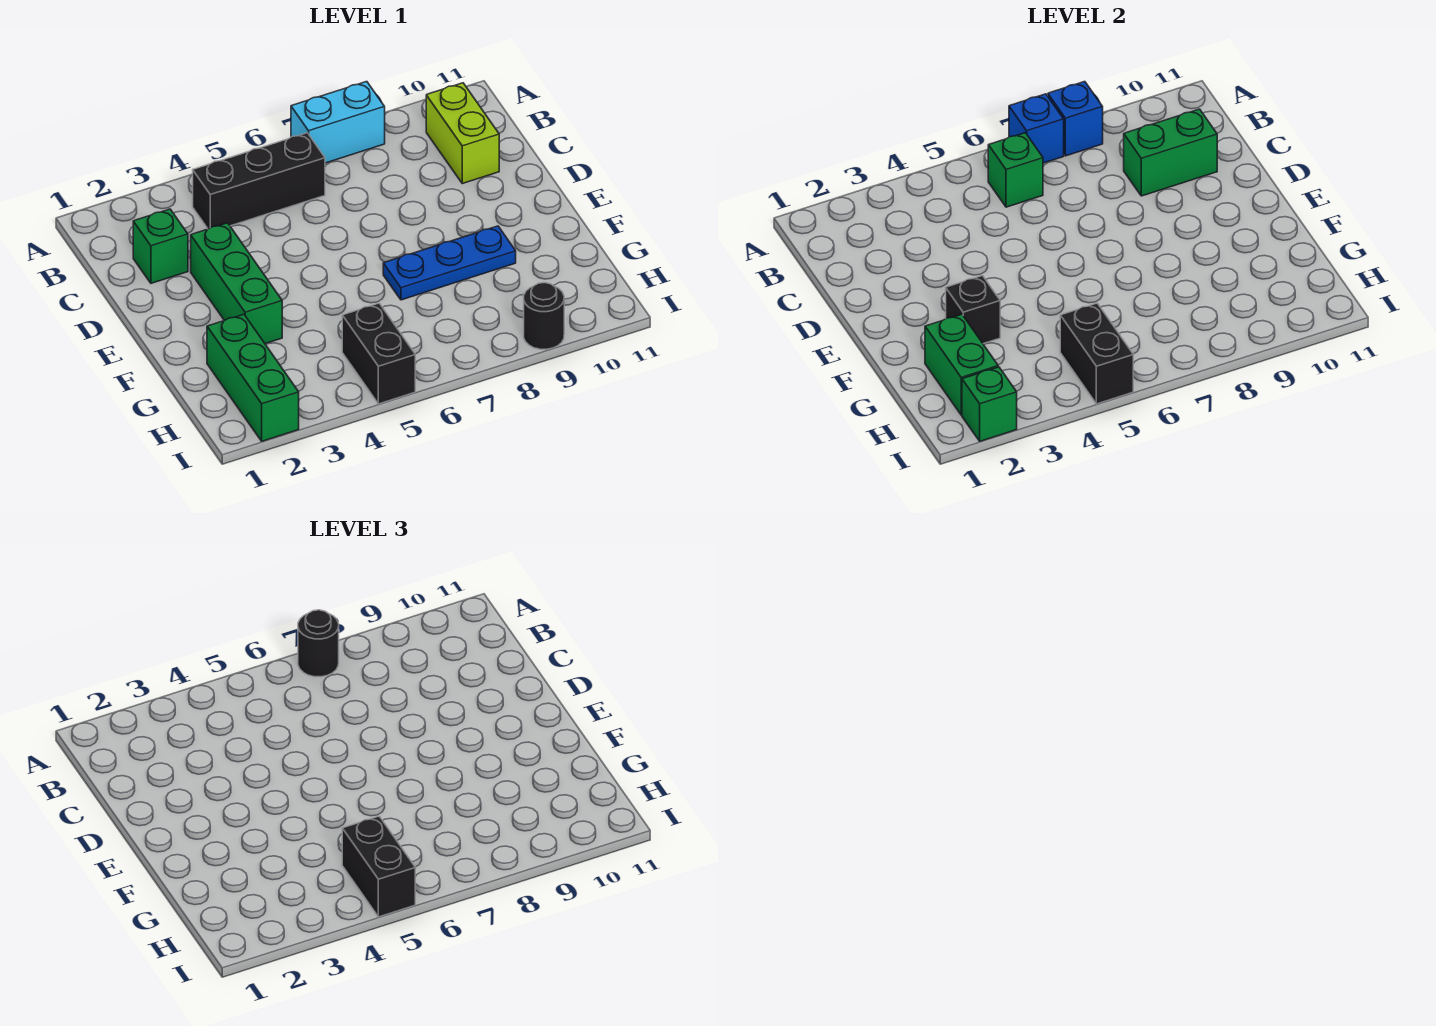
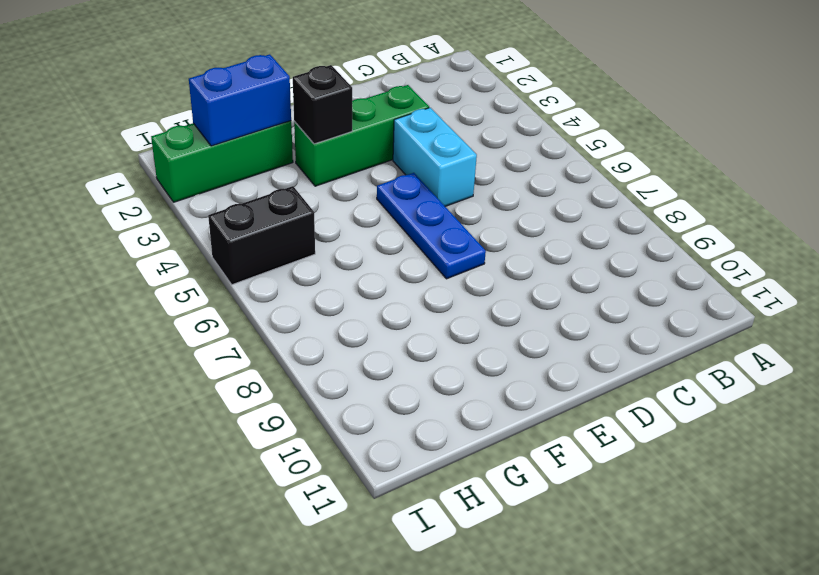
cyan 1x2 brick [393,108,477,206] -> cyan 1x2 brick moved to [291,82,385,163]
blue 1x3 plate [377,173,486,279] -> blue 1x3 plate moved to [383,226,516,300]
blue 1x2 brick [189,54,291,146] -> green 1x2 brick [925,314,998,415]
none -> black 1x3 brick [193,133,325,229]
none -> lime 1x2 brick [426,83,499,184]
none -> green 1x1 brick [133,209,188,283]

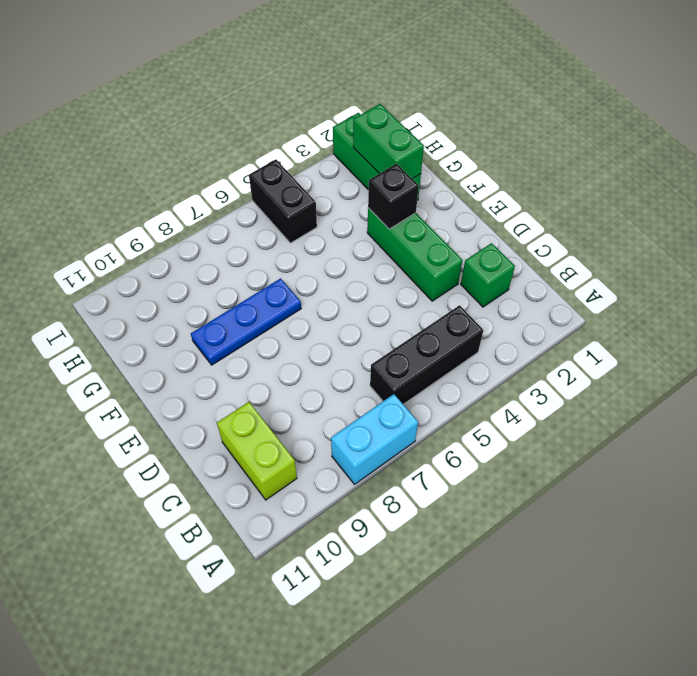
none -> black 1x1 round brick [524,283,564,349]
none -> blue 1x1 brick [1009,94,1064,163]
none -> blue 1x1 brick [1048,82,1103,156]

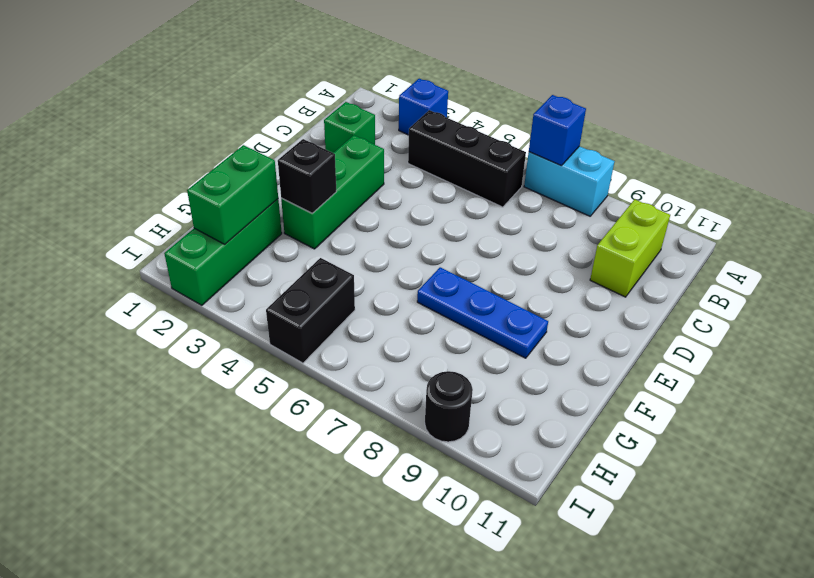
blue 1x1 brick [399,79,448,135] -> blue 1x1 brick moved to [1048,82,1103,156]
none -> green 1x1 brick [988,133,1043,207]
none -> green 1x2 brick [1124,109,1217,196]
none -> black 1x2 brick [1060,303,1133,404]

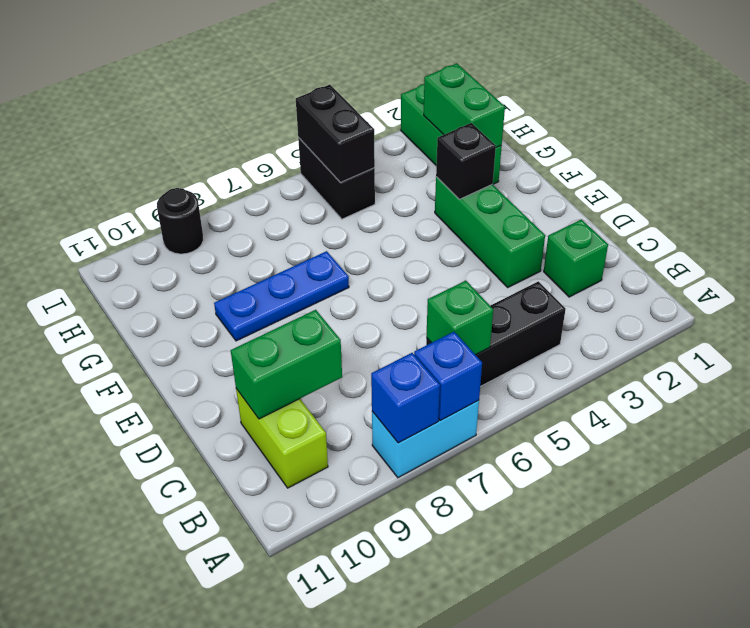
none -> green 1x1 brick [962,367,1017,441]
none -> black 1x1 round brick [298,610,339,677]
none -> black 1x2 brick [342,816,415,917]

